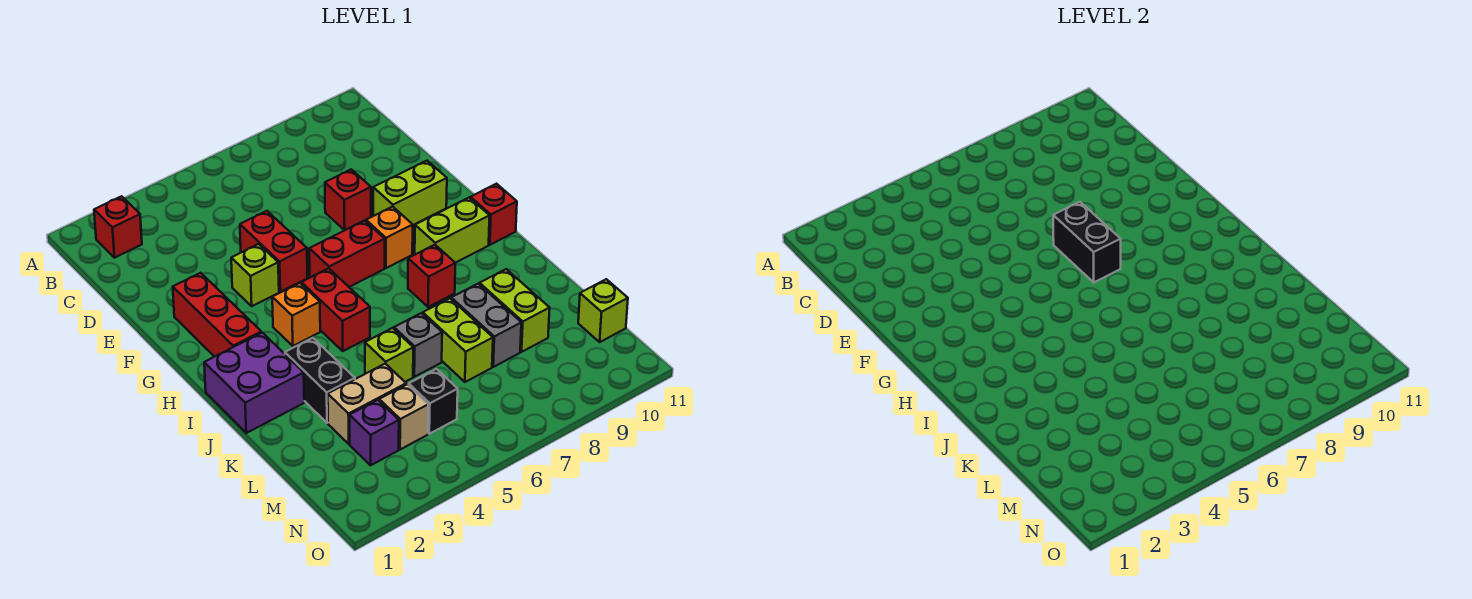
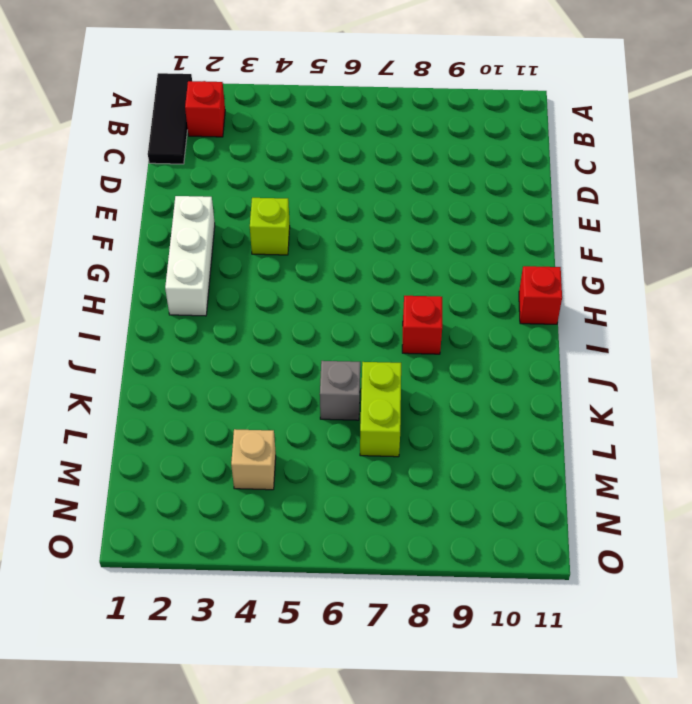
black 1x3 tile [148,73,192,164] -> none
white 1x3 brick [165,196,215,316] -> red 1x3 brick [173,273,261,357]
none -> red 1x2 brick [240,211,307,292]
none -> red 1x1 brick [325,169,371,230]
none -> lime 1x2 brick [373,161,447,225]

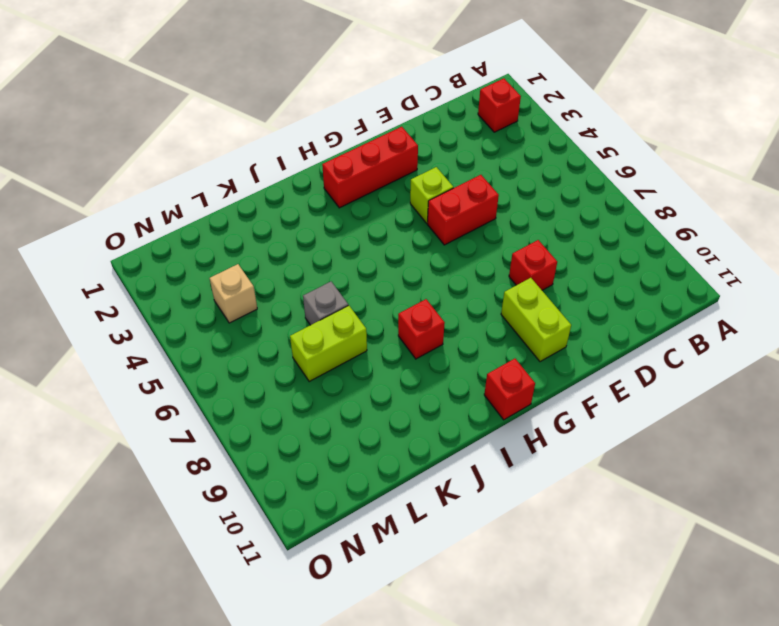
none -> red 1x2 brick [309,221,385,287]
none -> orange 1x1 brick [366,207,413,268]
none -> orange 1x1 brick [272,283,320,346]

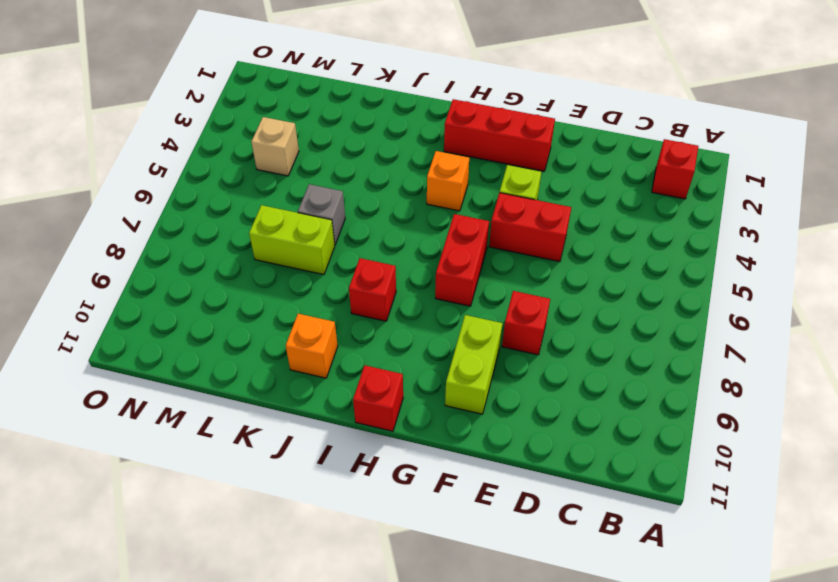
orange 1x1 brick [286,314,338,378] -> orange 1x1 brick moved to [366,207,413,268]
none -> red 1x2 brick [301,268,370,351]
none -> lime 1x2 brick [415,198,490,263]
none -> purple 2x2 brick [204,333,304,433]

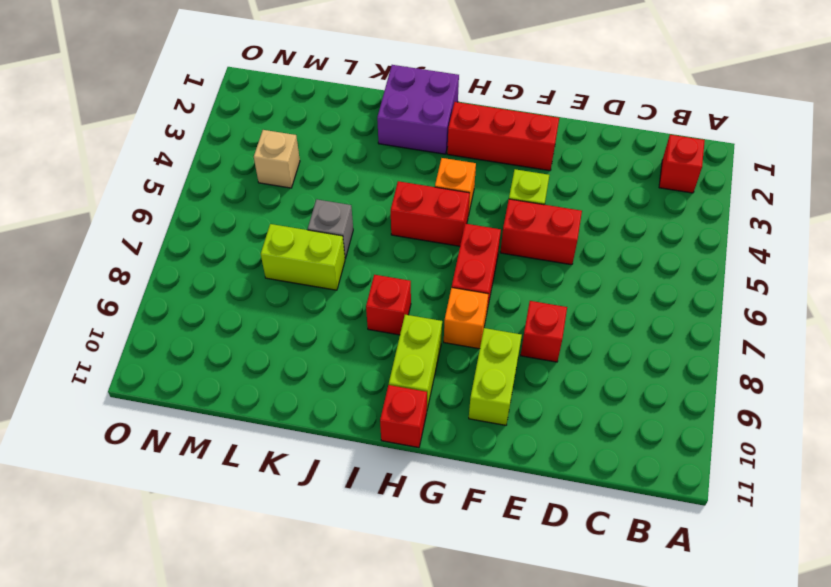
none -> black 1x2 brick [285,338,355,423]
none -> lime 1x1 brick [365,328,413,382]
none -> grey 1x2 brick [451,284,521,367]

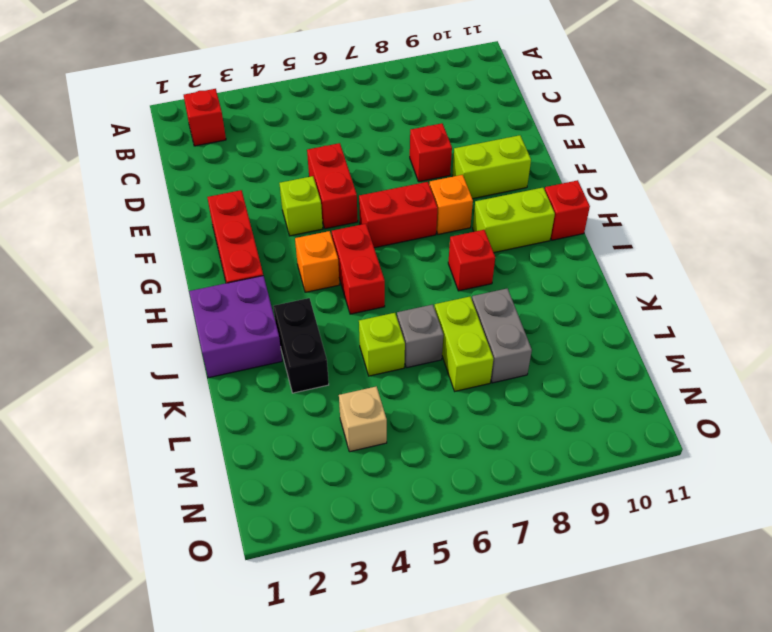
none -> lime 1x2 brick [480,269,550,352]
none -> tan 1x2 brick [328,364,406,444]
none -> purple 1x1 brick [350,400,399,465]

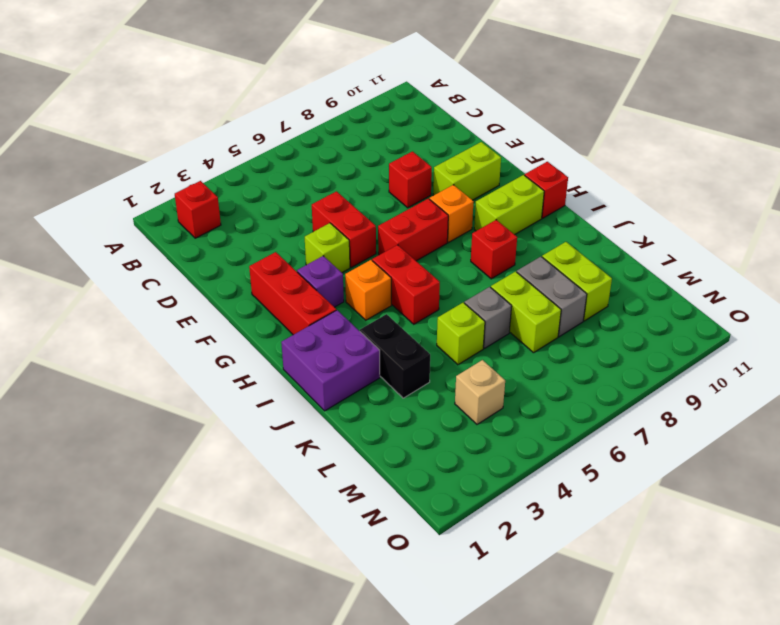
purple 1x1 brick [297,256,344,307] -> purple 1x1 brick moved to [350,400,399,465]
none -> tan 1x2 brick [328,364,406,444]
none -> black 1x1 brick [409,369,458,434]
none -> lime 1x1 brick [578,279,628,342]

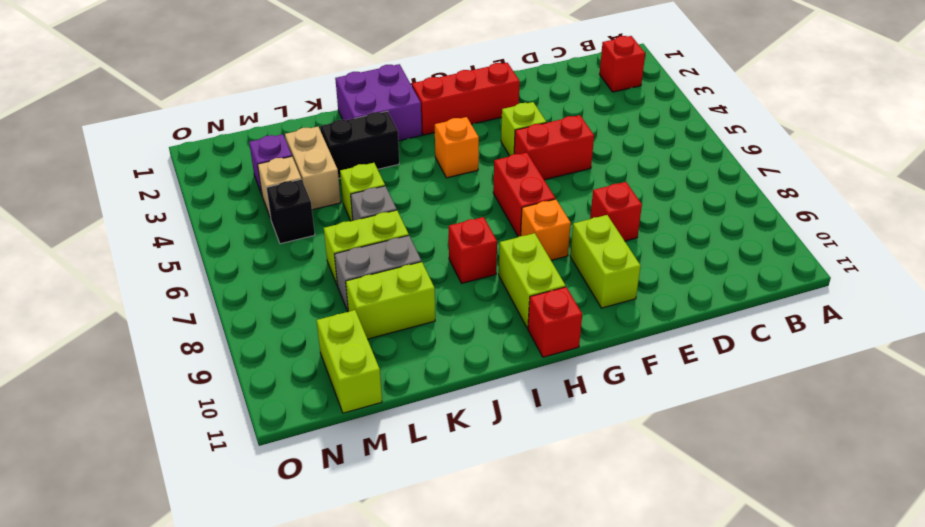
lime 1x2 brick [316,310,382,413] -> lime 1x1 brick [578,279,628,342]
none -> red 1x2 brick [301,268,370,351]
none -> black 1x2 brick [1053,202,1121,282]

